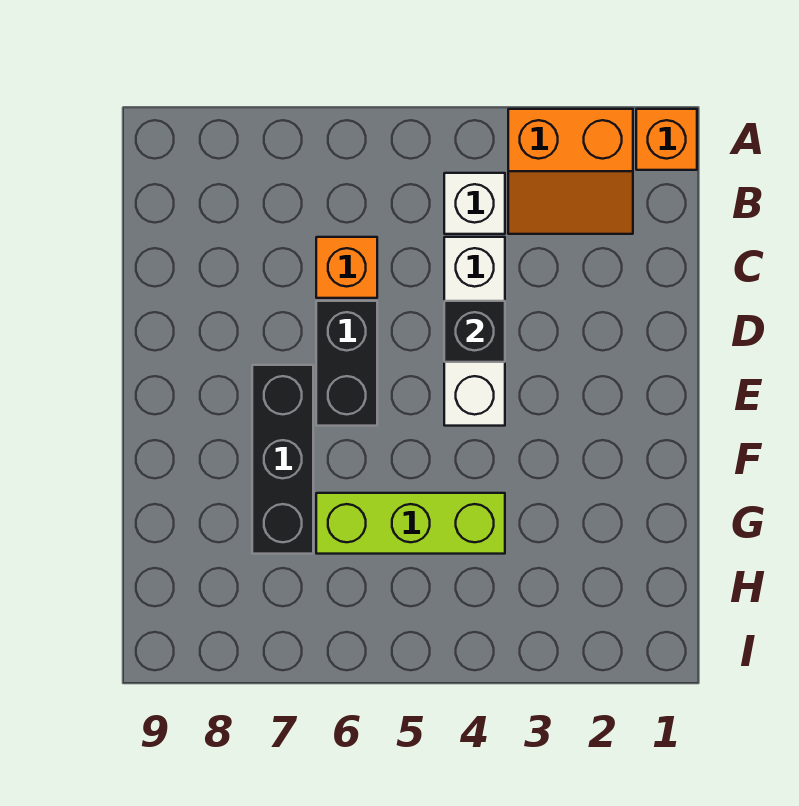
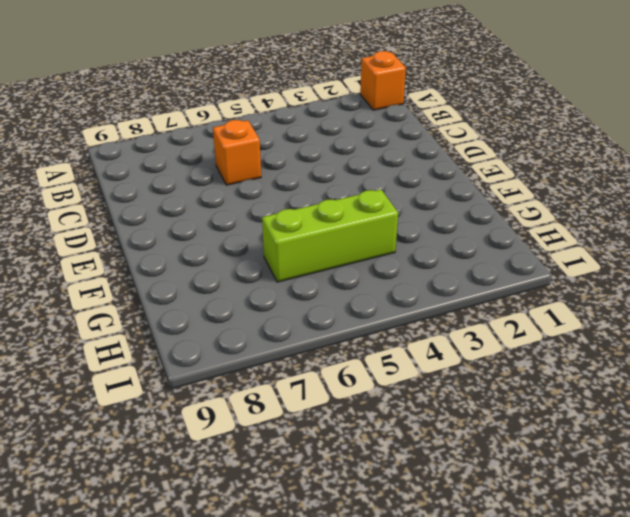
none -> orange 2x2 slope [508,109,633,234]
none -> white 1x1 brick [444,173,505,234]

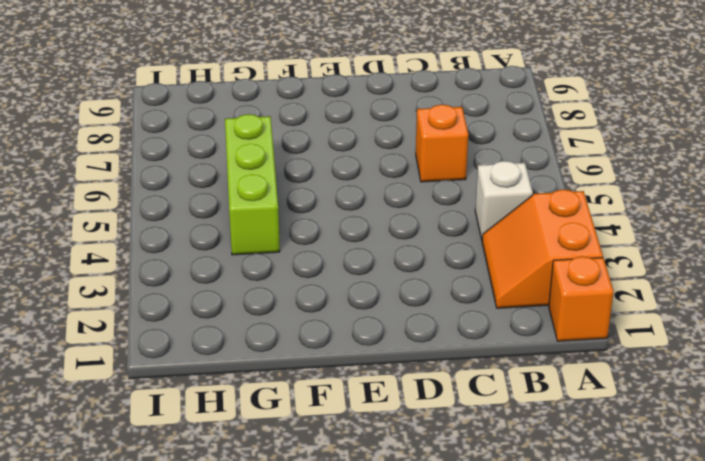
none -> white 1x3 brick [444,237,505,426]
none -> black 1x2 brick [316,301,377,426]

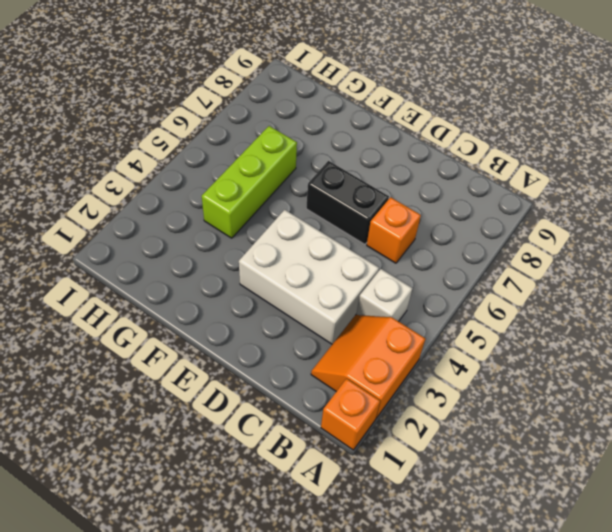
white 2x3 brick [239,210,379,344] -> white 1x3 brick [444,237,505,426]
none -> black 1x3 brick [252,365,313,554]
none -> black 1x1 brick [444,301,505,362]

